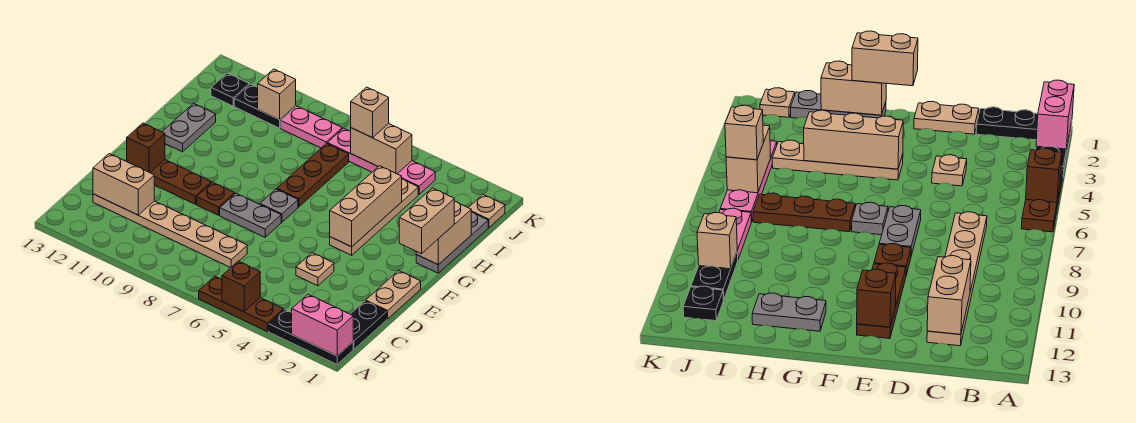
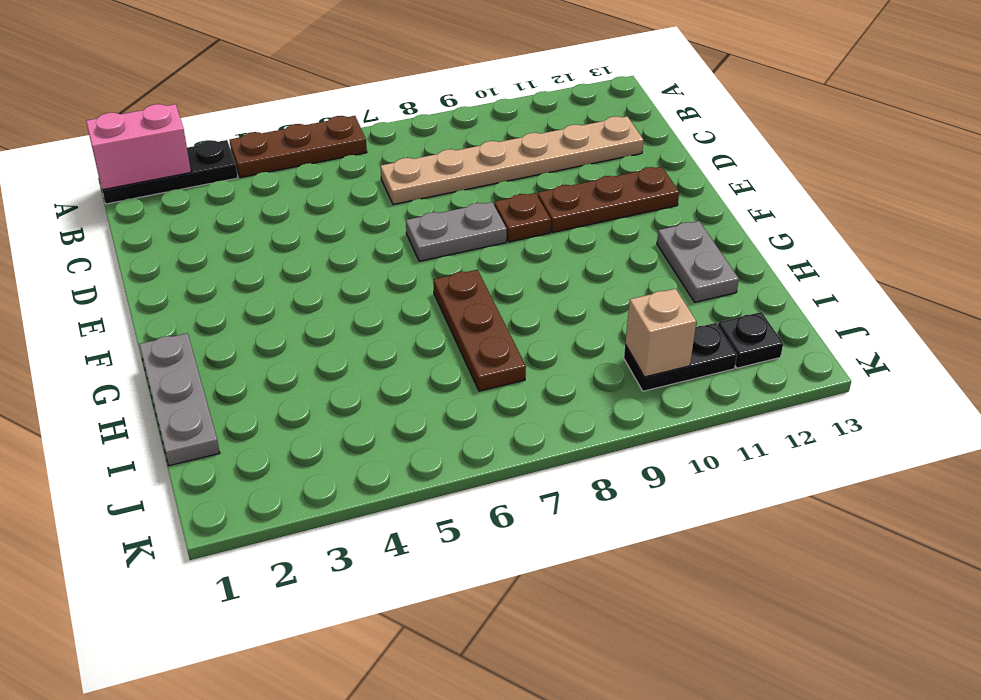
none -> black 1x2 plate [351,301,387,349]
none -> tan 1x2 plate [366,271,421,319]
none -> tan 1x1 plate [296,253,334,286]

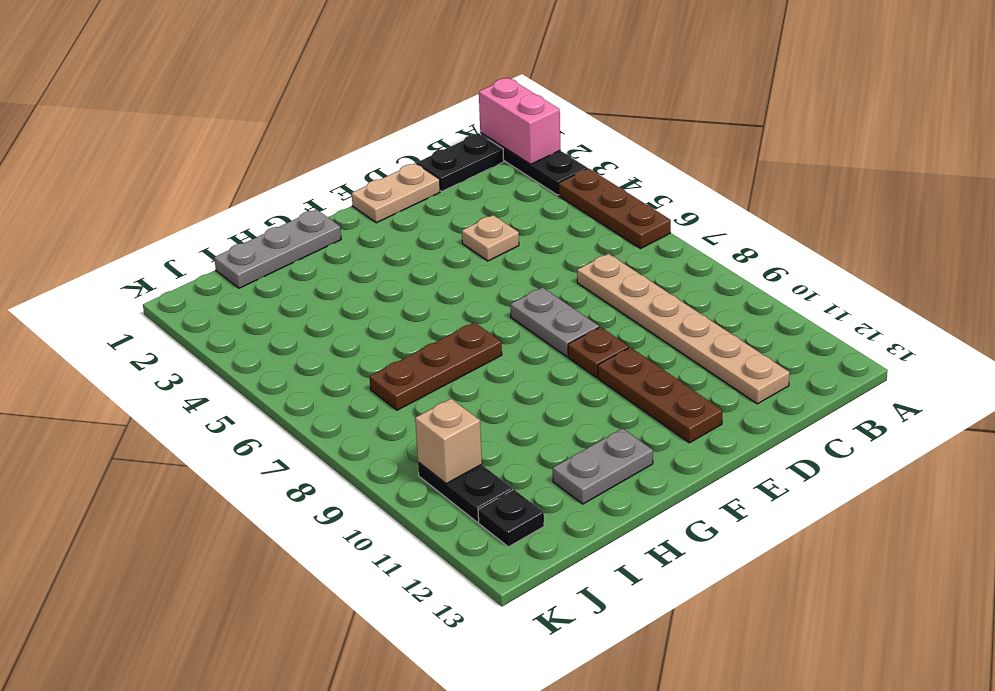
none -> tan 1x4 plate [330,179,418,255]
none -> grey 1x1 plate [260,189,298,222]
none -> tan 1x1 plate [468,195,505,228]

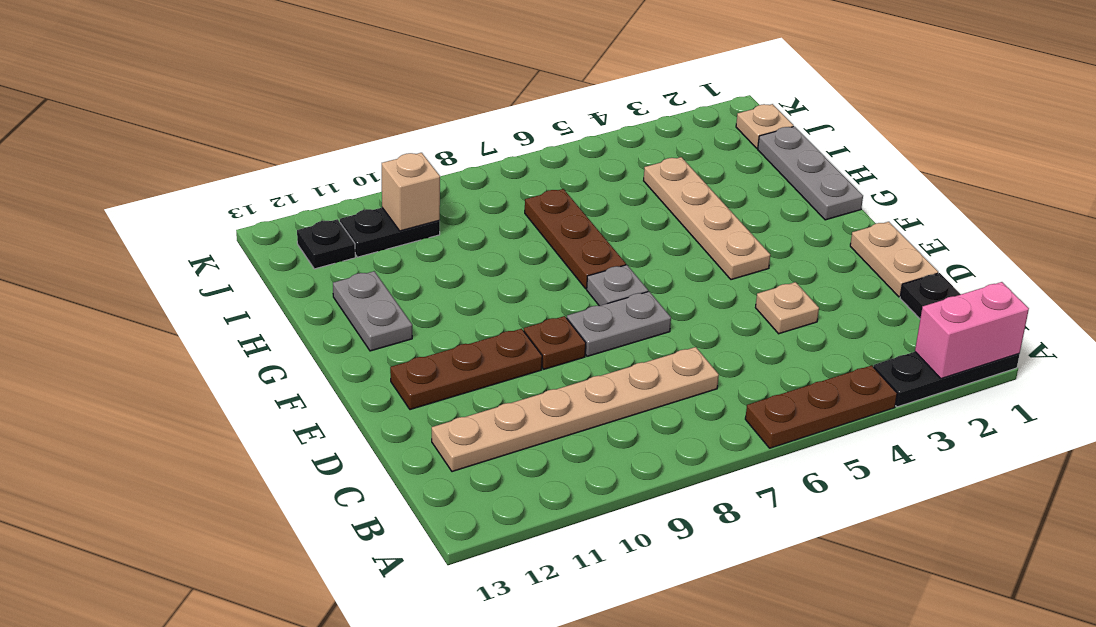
none -> pink 1x4 plate [327,128,435,194]
none -> pink 1x2 plate [281,106,342,148]
none -> brown 1x1 brick [222,261,260,312]

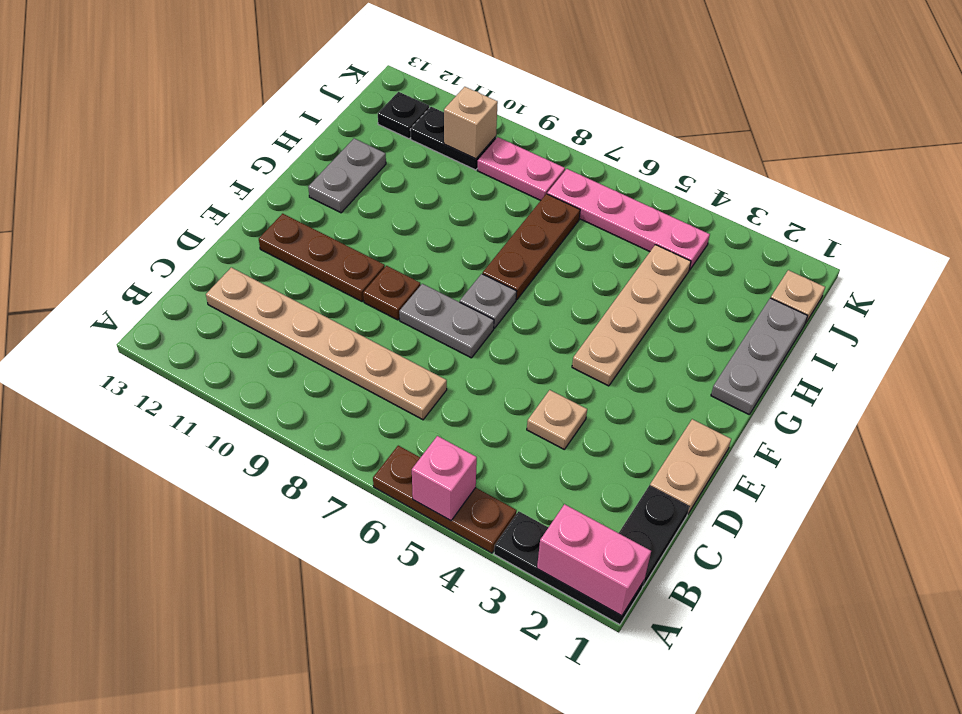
pink 1x1 brick [412,436,477,521] -> brown 1x1 brick [222,261,260,312]
none -> tan 1x2 brick [93,154,154,215]
none -> brown 1x1 brick [127,123,165,173]
none -> tan 1x3 brick [330,166,402,247]

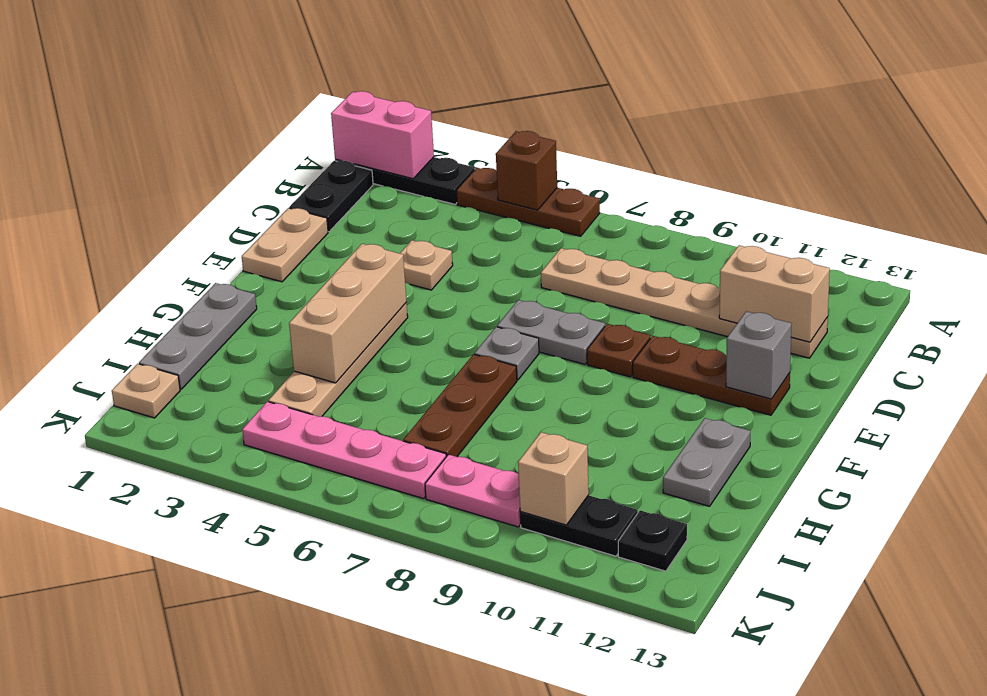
grey 1x1 brick [726,311,792,399] -> brown 1x1 brick [127,123,165,173]
none -> tan 1x2 brick [416,201,471,265]
none -> tan 1x2 brick [351,124,412,174]
none -> tan 1x2 brick [399,188,454,254]

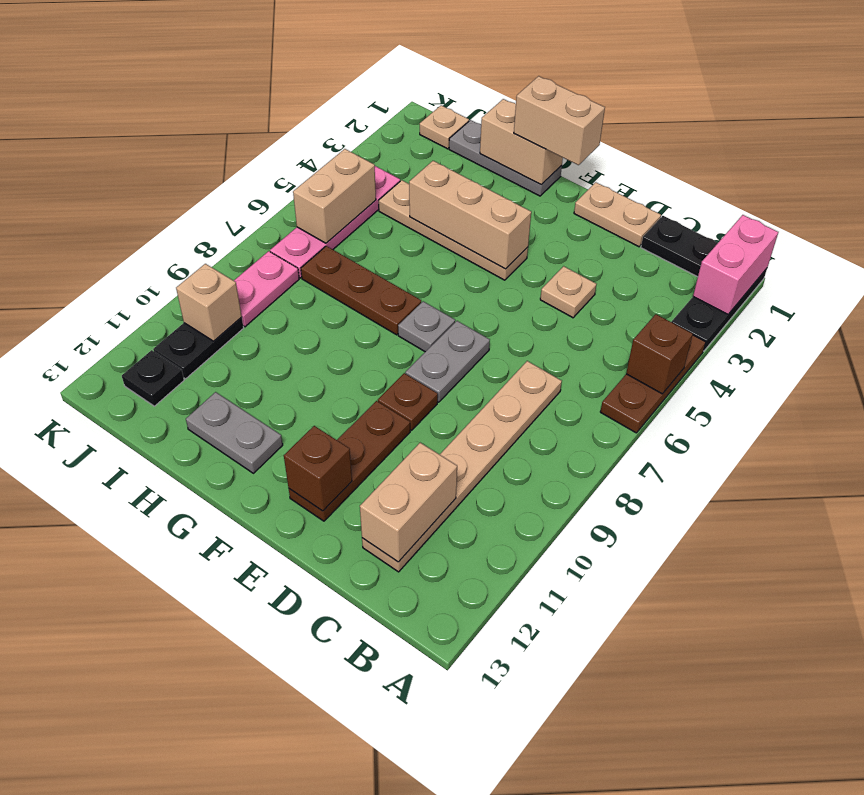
none -> tan 1x1 brick [351,87,389,138]

